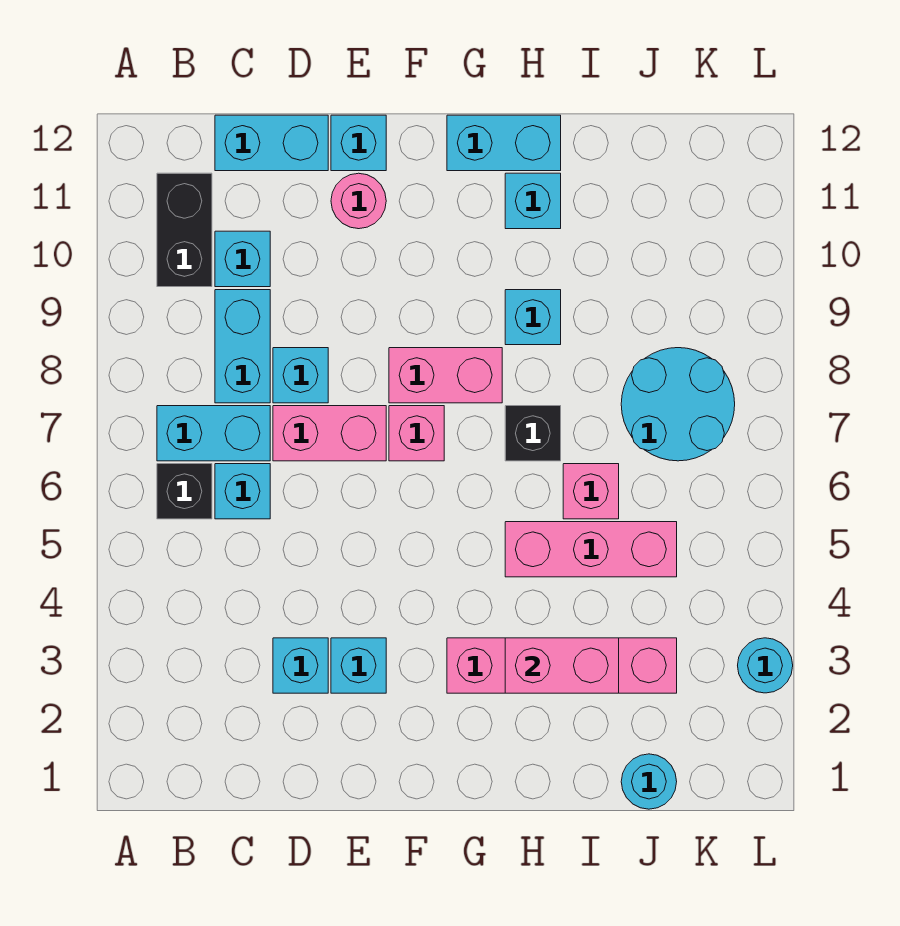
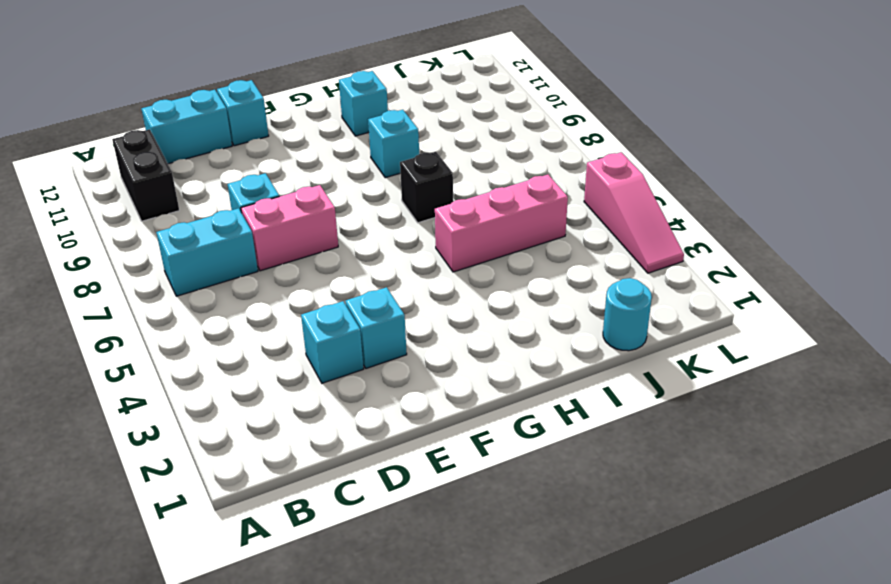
pink 1x3 slope [584,152,684,273] -> cyan 1x1 round brick [738,638,793,693]
none -> black 1x1 brick [157,464,212,519]
none -> cyan 1x1 brick [215,464,270,519]
none -> cyan 1x2 brick [215,290,270,403]

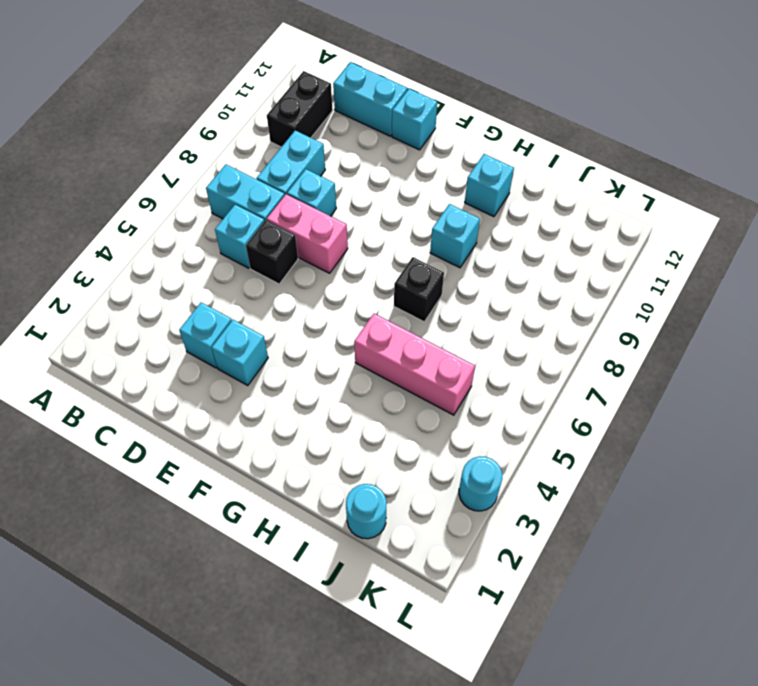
black 1x1 brick [246,220,298,284] -> black 1x1 brick moved to [157,464,212,519]
none -> cyan 1x1 brick [215,231,270,287]
none -> pink 1x1 round brick [331,173,386,229]
none -> pink 1x1 brick [389,406,444,461]

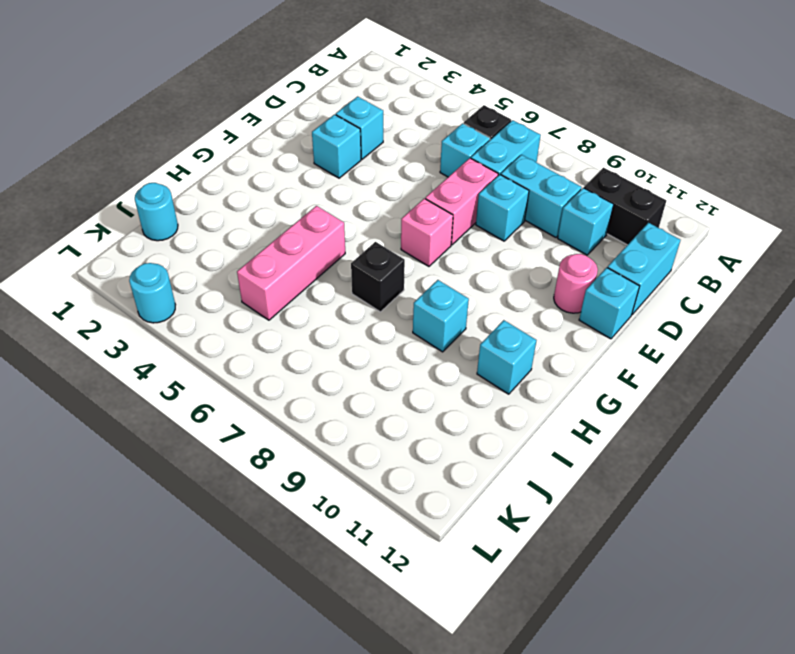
none -> pink 1x2 brick [389,348,502,403]
none -> pink 1x4 brick [447,638,677,693]
none -> cyan 1x2 brick [447,115,561,171]

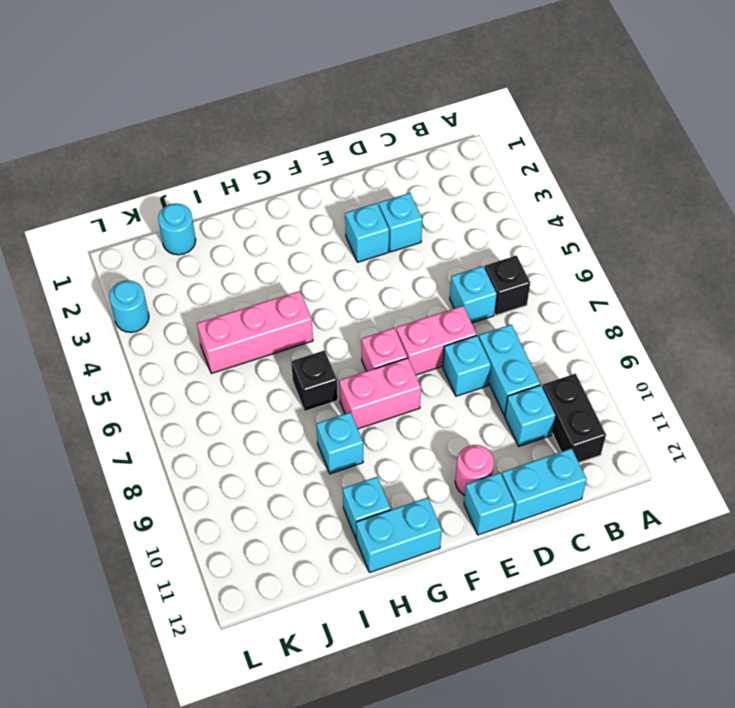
none -> cyan 1x2 brick [157,406,270,461]
none -> pink 1x4 brick [447,638,677,693]
none -> pink 1x1 brick [563,464,619,519]

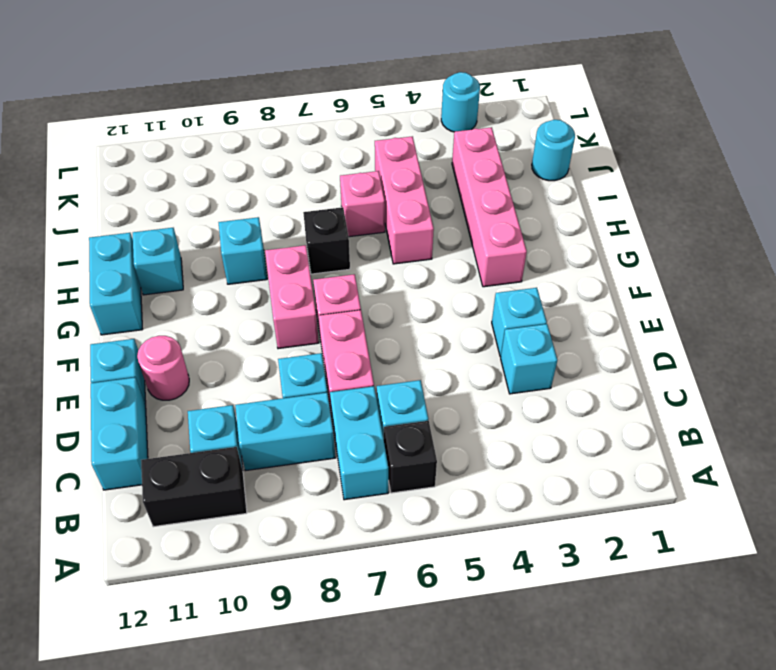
none -> cyan 2x2 round brick [621,348,735,461]
none -> pink 1x2 brick [505,638,619,693]

